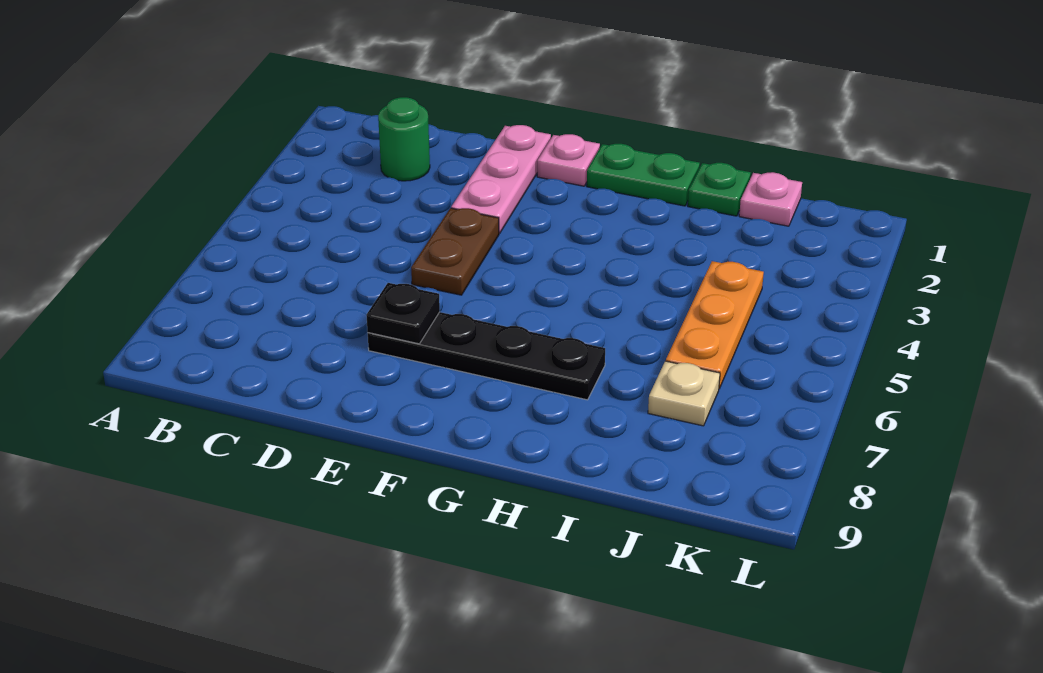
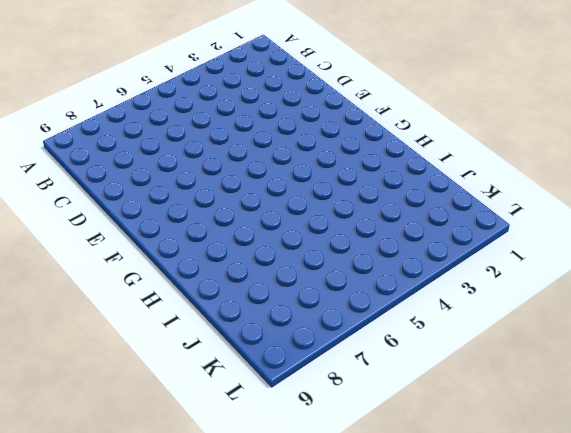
none -> green 1x1 round brick [378,97,430,181]
none -> pink 1x3 plate [451,125,551,234]

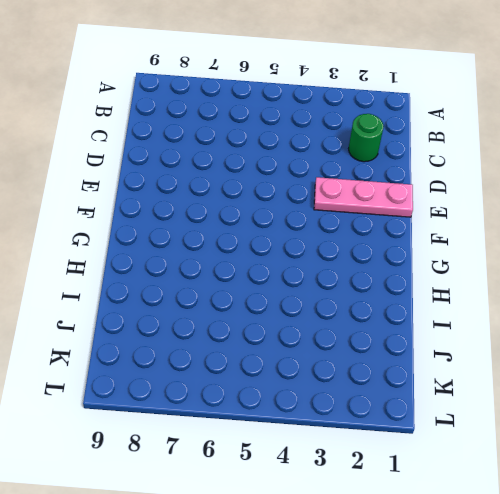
none -> brown 1x2 plate [411,208,499,295]
none -> black 1x4 plate [368,312,605,400]

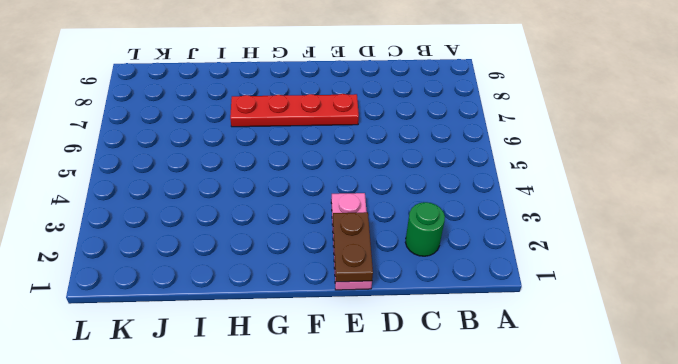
brown 1x2 plate [333,212,373,282] -> brown 1x2 plate moved to [411,208,499,295]
red 1x4 plate [230,94,359,127] -> black 1x4 plate [368,312,605,400]
none -> pink 1x1 plate [537,134,600,186]
none -> green 1x2 plate [587,144,700,206]

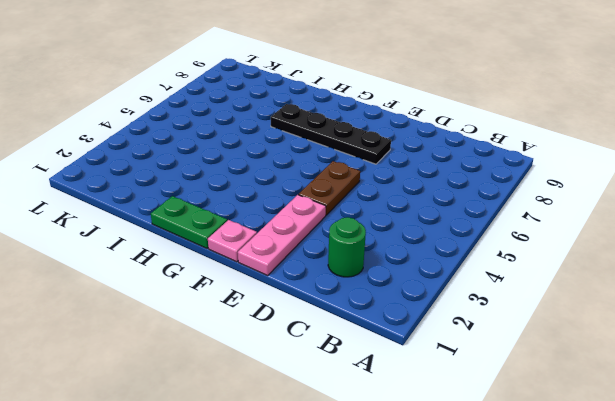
none -> green 1x1 plate [688,163,751,216]
none -> pink 1x1 plate [739,172,802,226]

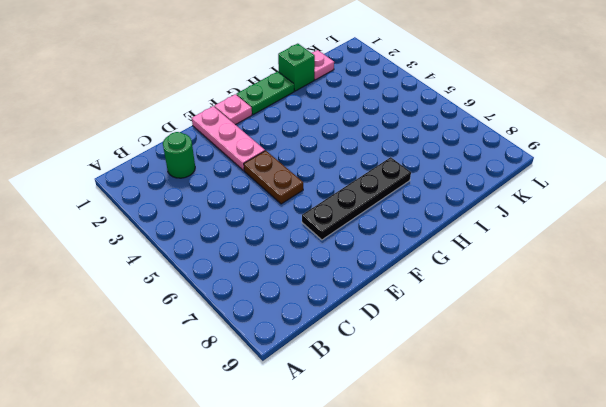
green 1x1 brick [278,44,315,91] -> green 1x1 plate [688,163,751,216]
none -> orange 1x3 plate [666,261,764,389]
none -> tan 1x1 plate [648,361,720,426]

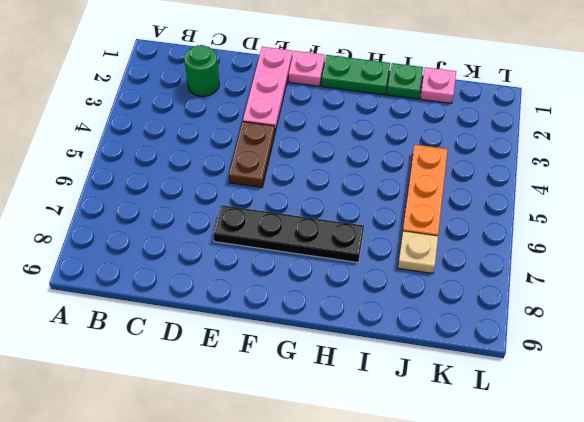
none -> black 1x1 plate [366,283,440,344]

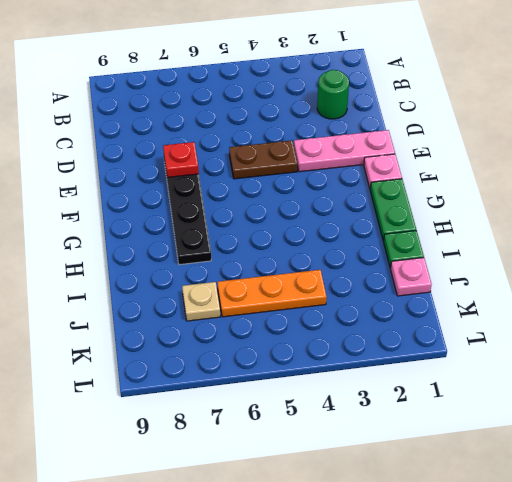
red 1x1 plate [163,142,199,177] -> black 1x1 plate [366,283,440,344]

